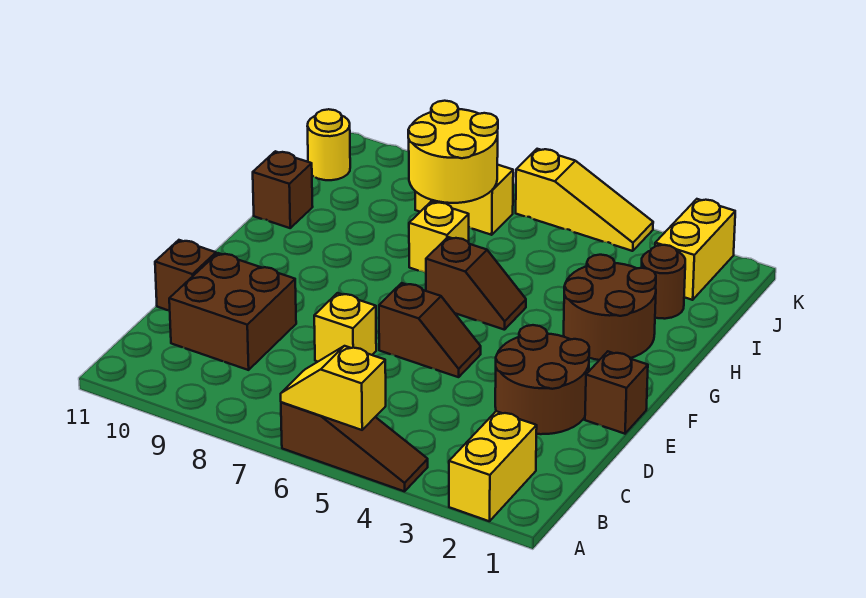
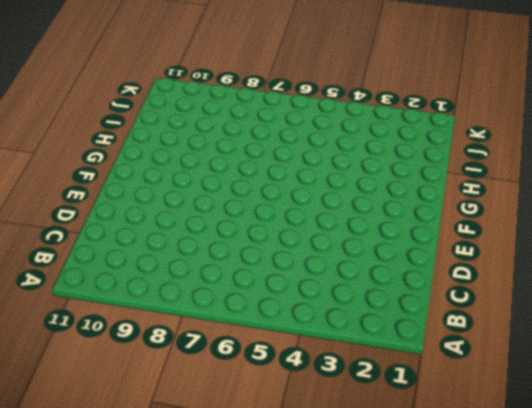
none -> yellow 1x2 brick [449,411,537,521]
none -> brown 1x3 slope [281,402,428,491]
none -> brown 2x2 brick [169,253,296,370]

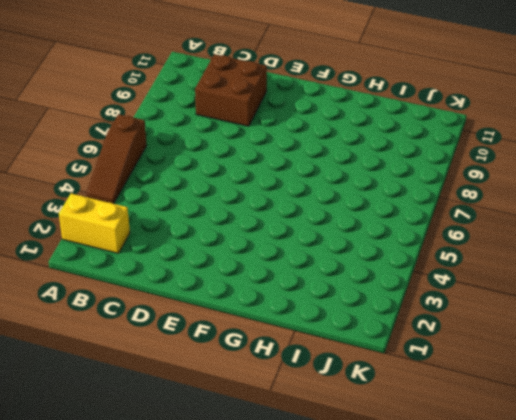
none -> brown 2x2 round brick [495,325,589,434]
none -> yellow 1x1 brick [314,293,376,362]
none -> brown 1x1 brick [155,240,216,311]

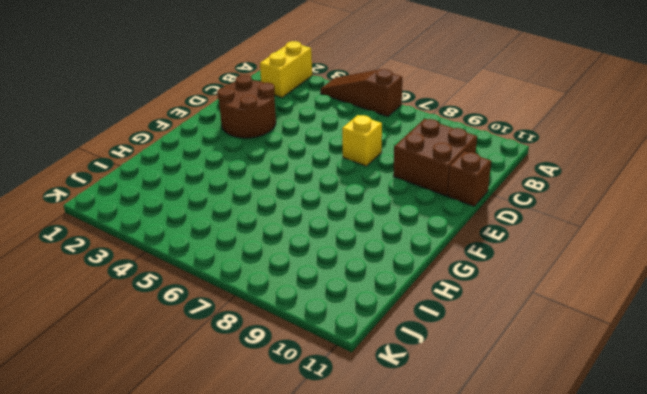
none -> brown 1x1 brick [585,352,648,434]
none -> brown 1x2 slope [379,283,481,377]
none -> brown 2x2 round brick [564,255,656,360]

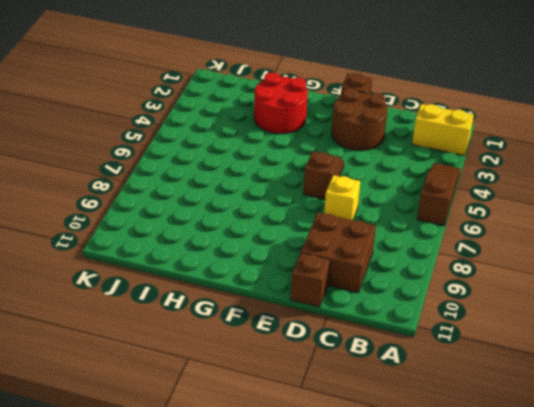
red 2x2 round brick [254,72,308,134] -> brown 2x2 round brick [564,255,656,360]
none -> brown 1x2 slope [426,237,526,330]
none -> yellow 1x1 brick [409,202,469,273]
none -> brown 1x1 brick [253,151,313,228]

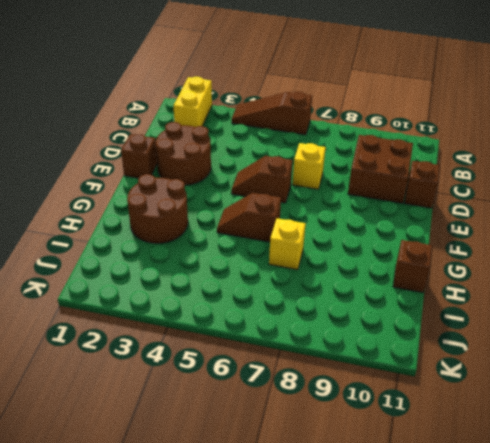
none -> brown 1x1 round brick [641,245,685,319]
none -> yellow 1x2 brick [655,199,735,300]
none -> yellow 1x2 brick [415,165,513,235]

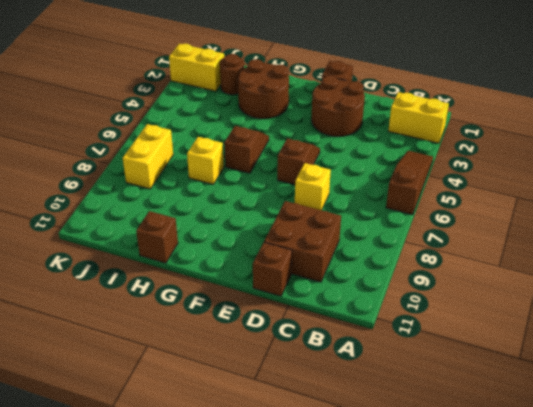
none -> yellow 1x1 round brick [308,109,350,180]
none -> yellow 1x3 slope [516,149,653,251]
none -> yellow 1x2 slope [281,346,386,430]

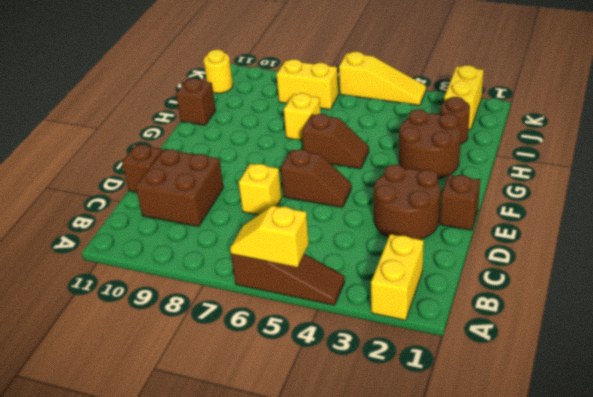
none -> yellow 2x2 round brick [408,101,498,203]

